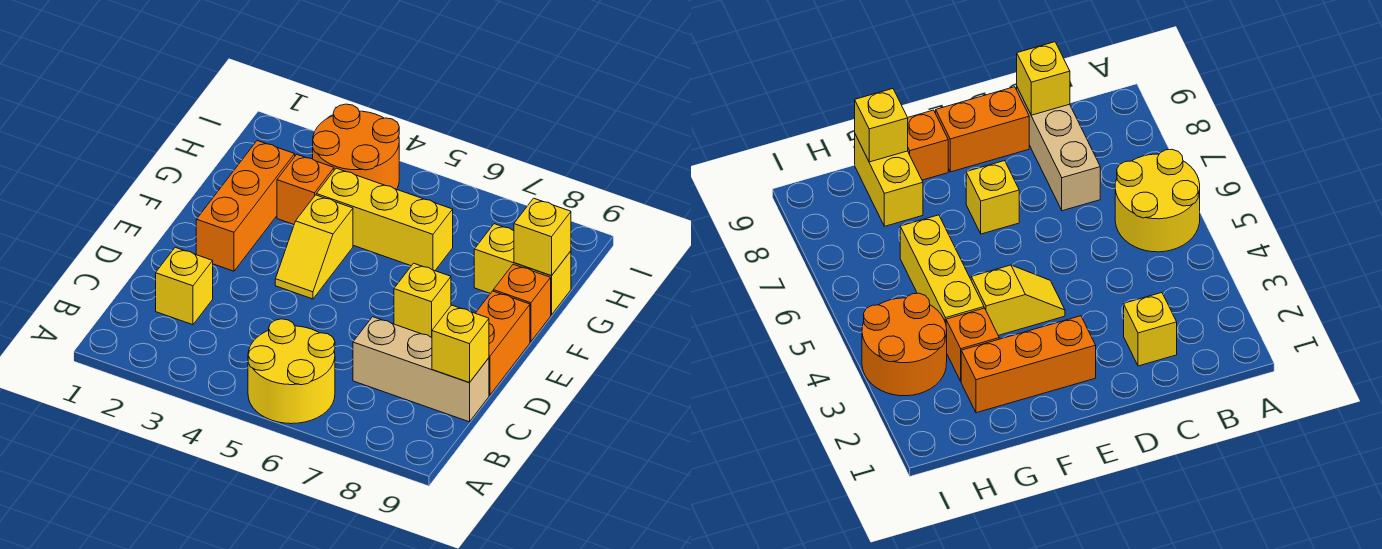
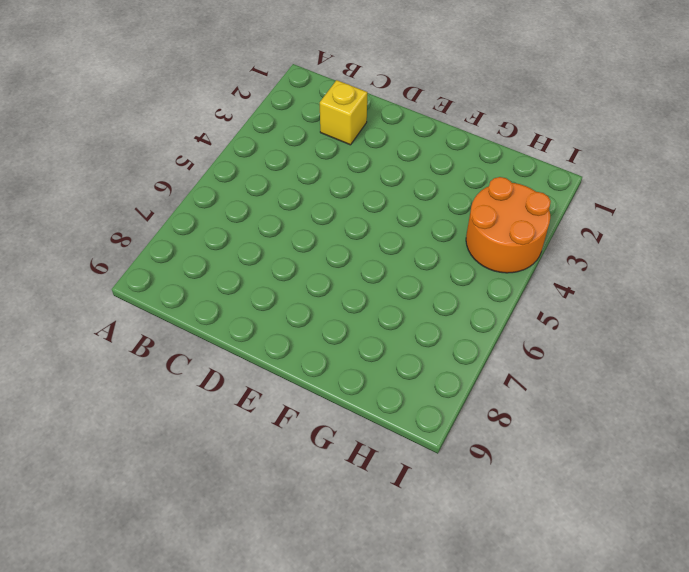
none -> yellow 2x2 round brick [248,319,335,424]
none -> tan 1x3 brick [353,317,489,422]
none -> orange 1x2 brick [475,291,530,395]

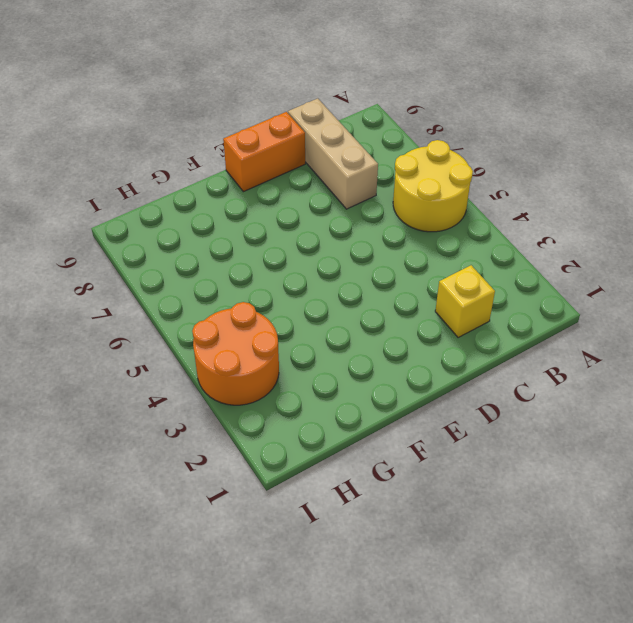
none -> orange 1x3 brick [196,141,295,271]
none -> yellow 1x2 slope [275,195,353,299]
none -> yellow 1x1 brick [394,263,451,337]

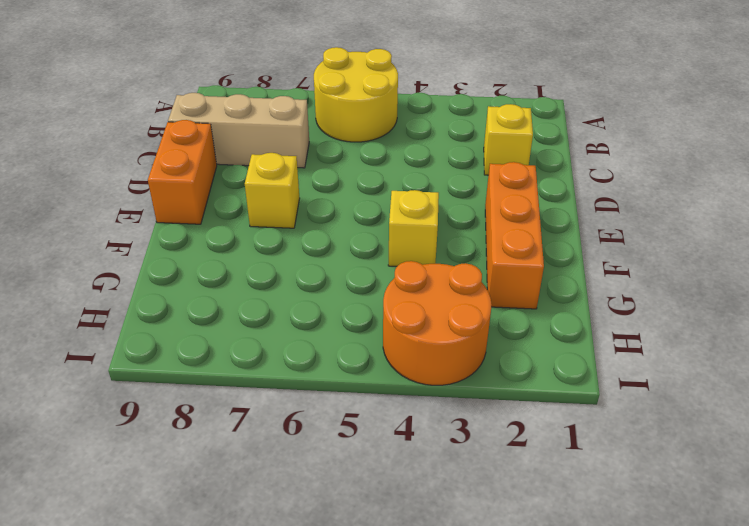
none -> orange 1x1 brick [493,264,551,342]
none -> orange 1x1 brick [277,154,334,224]
none -> yellow 1x3 brick [316,168,453,271]

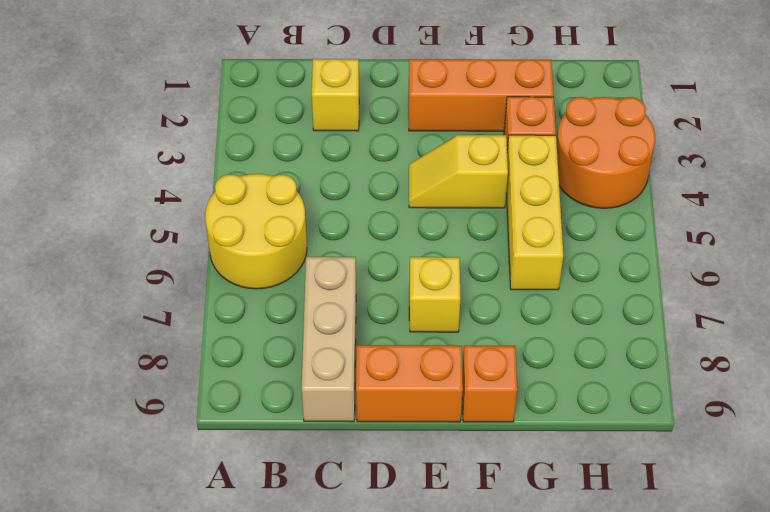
none -> yellow 1x2 brick [474,224,571,315]
none -> yellow 1x1 brick [432,305,489,383]
none -> yellow 1x1 brick [514,198,571,276]

